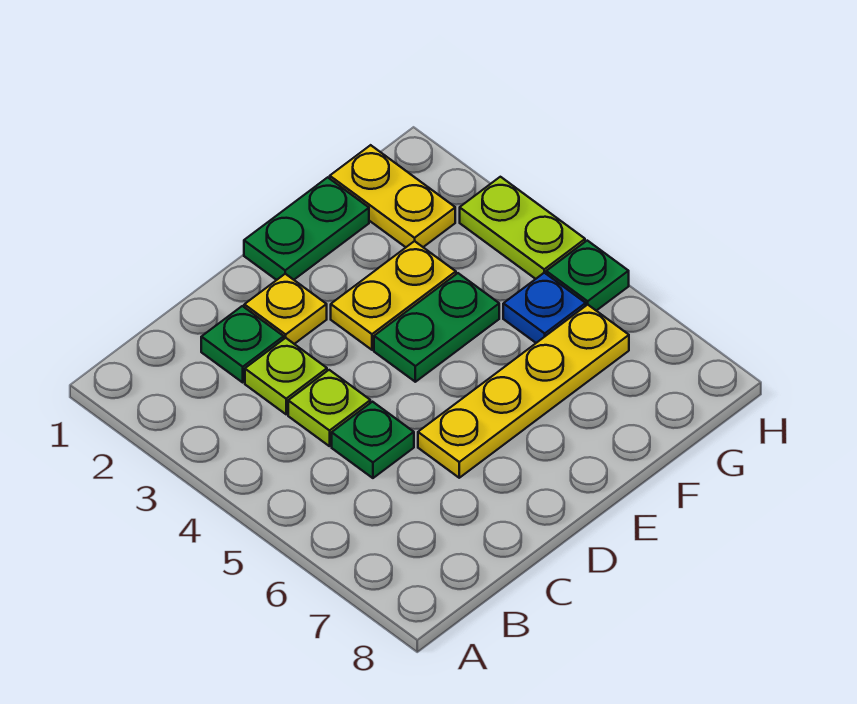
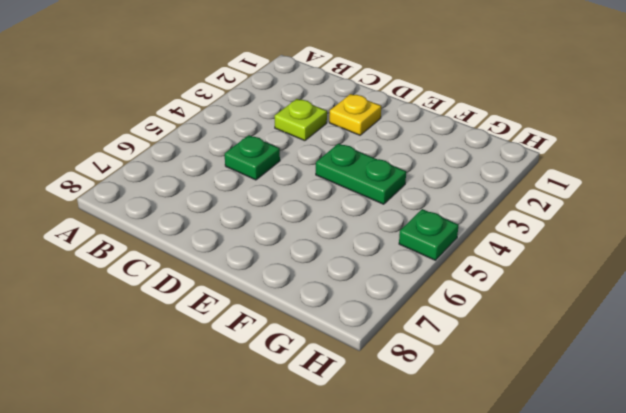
none -> green 1x1 plate [201,306,284,382]
none -> lime 1x1 plate [288,370,370,446]
none -> yellow 1x4 plate [418,305,629,478]

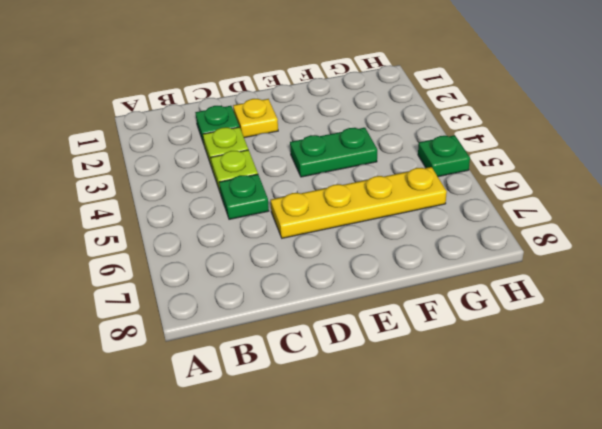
none -> green 1x2 plate [244,177,369,280]
none -> yellow 1x2 plate [331,241,456,350]
none -> yellow 1x2 plate [330,145,455,247]

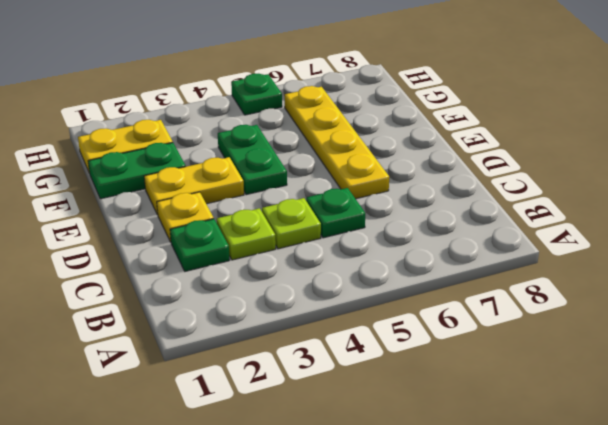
yellow 1x2 plate [144,157,244,215] -> yellow 1x2 plate turned to [331,241,456,350]
green 1x2 plate [88,143,186,199] -> green 1x2 plate turned to [244,177,369,280]
none -> blue 1x1 plate [503,273,586,343]
none -> lime 1x2 plate [460,177,585,279]

